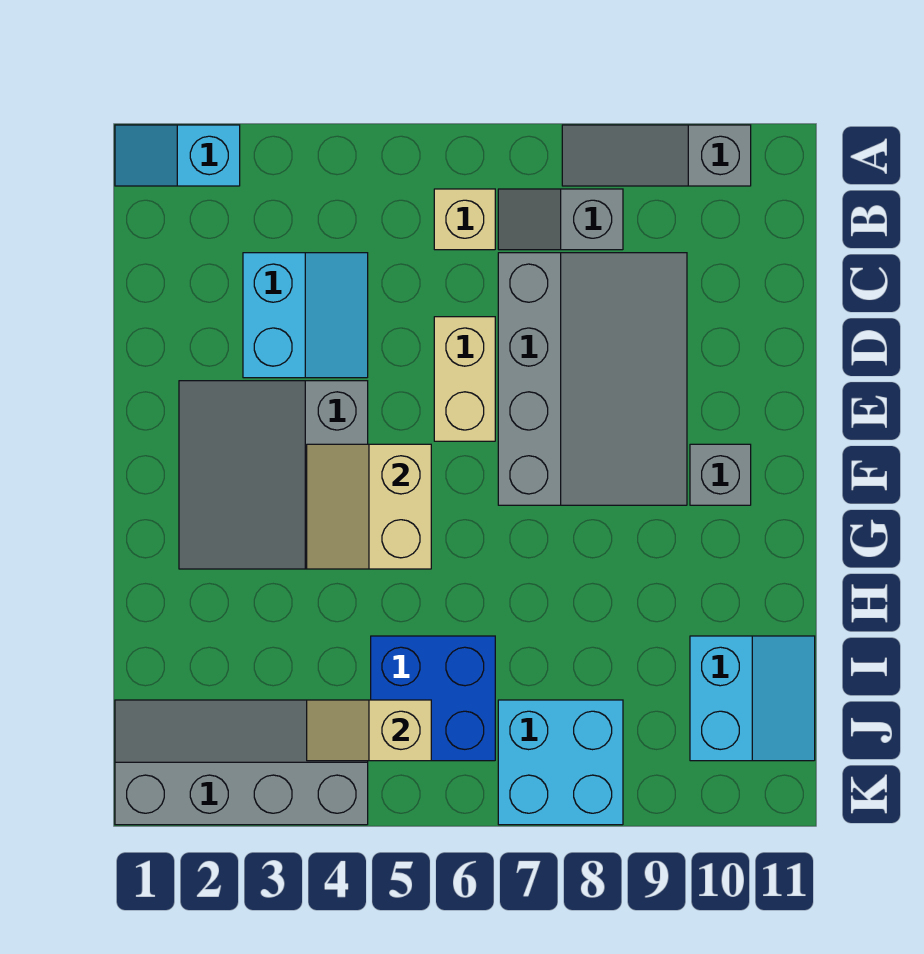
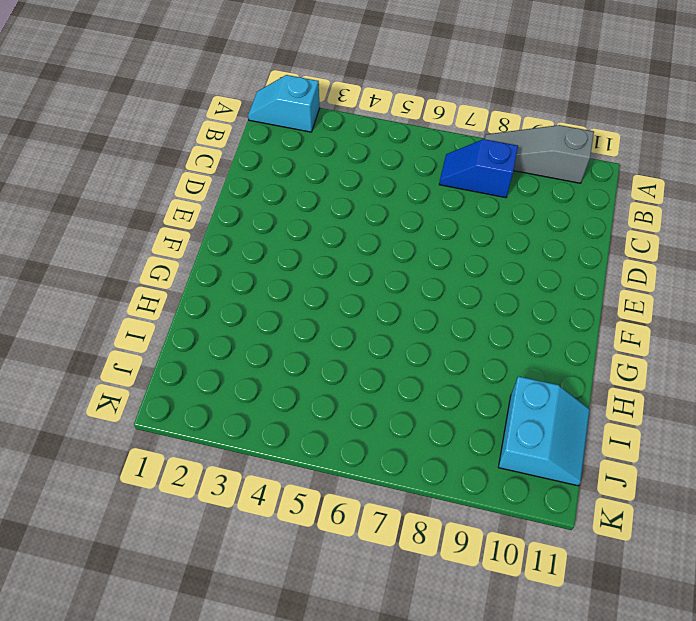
blue 1x2 slope [439,139,518,198] -> grey 1x2 slope [498,189,623,250]
none -> tan 1x1 brick [434,189,495,250]
none -> cyan 2x2 slope [243,253,368,378]
none -> grey 3x4 slope [498,253,687,505]

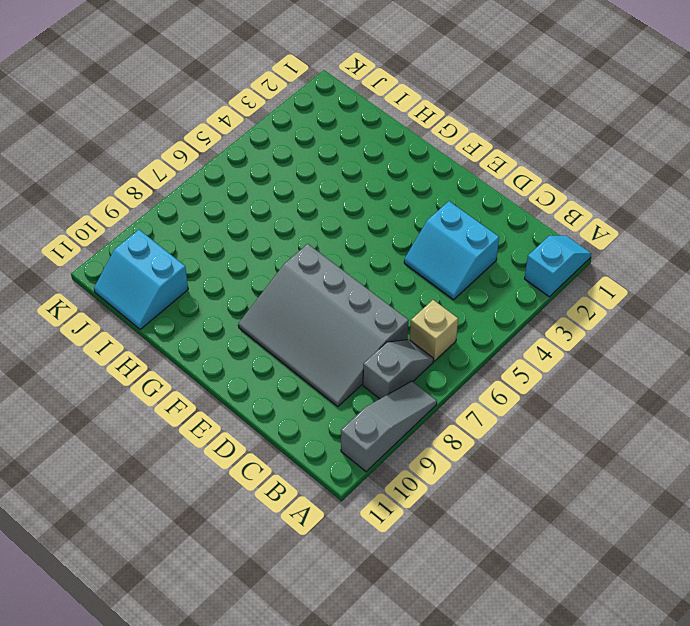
none -> tan 1x2 brick [434,317,495,441]
none -> grey 3x3 slope [179,381,368,569]
none -> grey 1x1 brick [690,444,751,505]

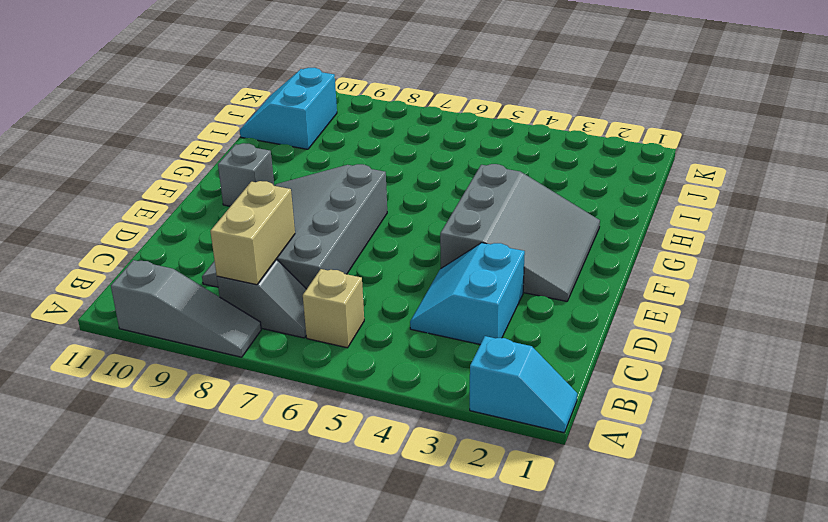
tan 1x2 brick [210,181,295,285] -> tan 1x2 brick moved to [434,317,495,441]
none -> blue 2x2 brick [371,636,495,761]
none -> grey 2x4 slope [115,700,368,825]
none -> cyan 2x2 brick [498,700,623,825]

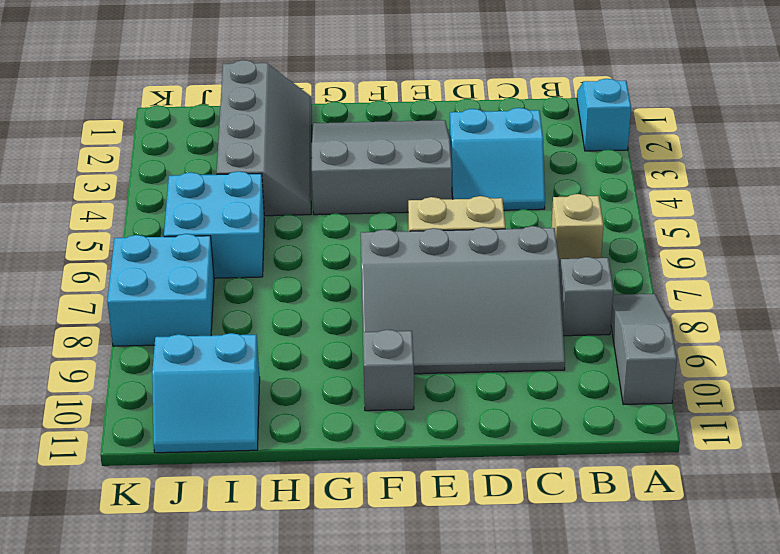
grey 2x4 slope [217,60,312,216] -> grey 2x4 slope moved to [115,700,368,825]
cyan 2x2 brick [164,171,264,278] -> blue 2x2 brick [371,636,495,761]
none -> tan 2x2 slope [307,444,431,569]
none -> tan 1x2 slope [307,700,431,761]

